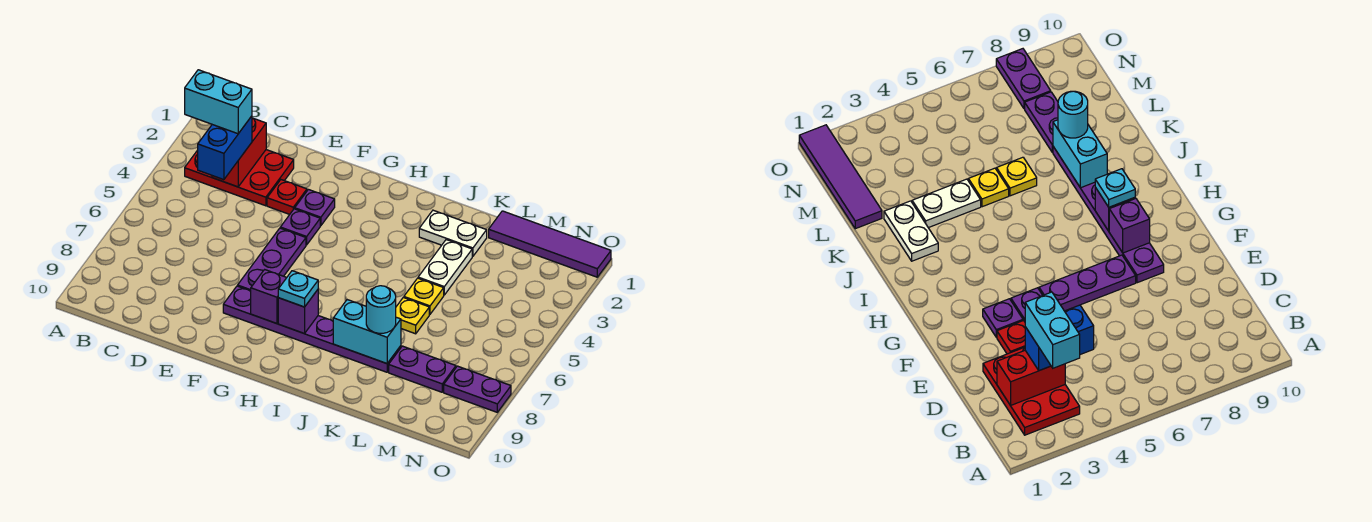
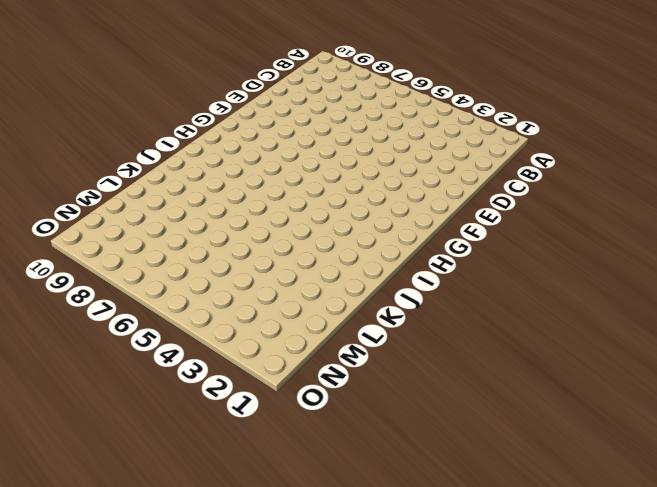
none -> red 2x3 plate [185,150,294,206]
none -> red 1x1 plate [267,180,307,214]
none -> purple 1x1 plate [295,190,335,226]

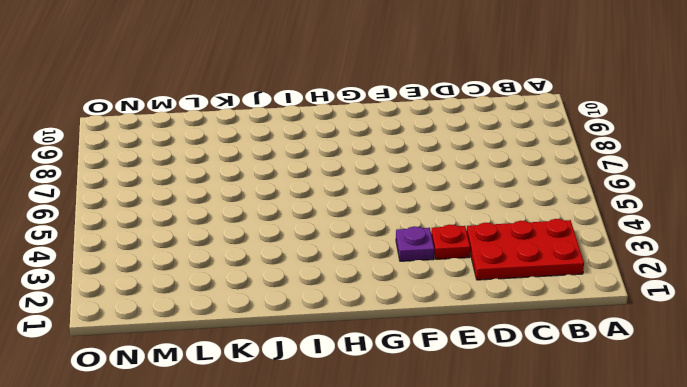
none -> purple 1x1 plate [280,209,320,245]
none -> purple 1x3 plate [238,228,306,291]
none -> purple 1x6 plate [223,286,401,372]

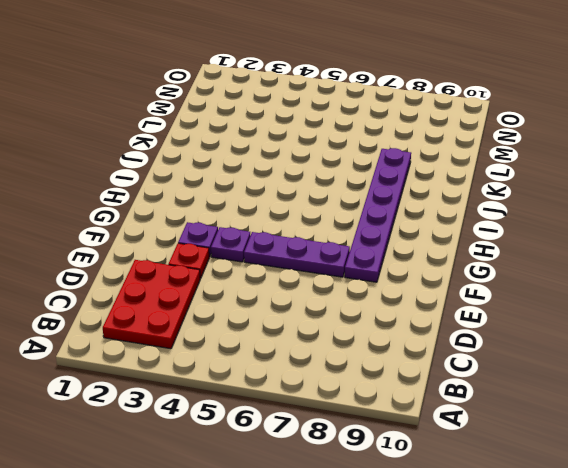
none -> white 1x2 plate [419,210,487,256]
none -> white 1x2 plate [418,240,472,295]
none -> yellow 1x1 plate [404,278,444,314]

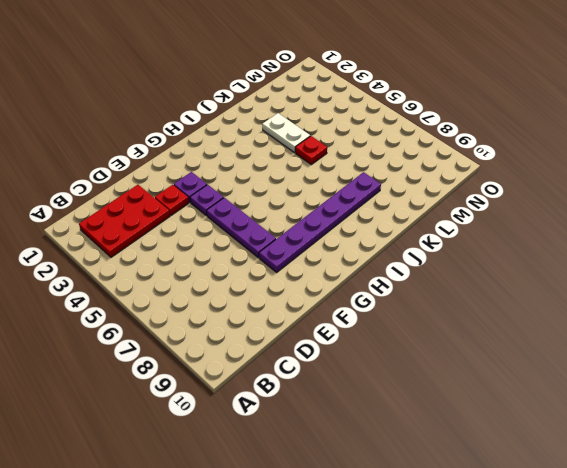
red 1x1 plate [295,136,327,165] -> yellow 1x1 plate [404,278,444,314]
none -> white 1x2 plate [419,210,487,256]
none -> yellow 1x1 plate [396,298,429,334]
none -> purple 1x4 tile [489,211,611,277]

